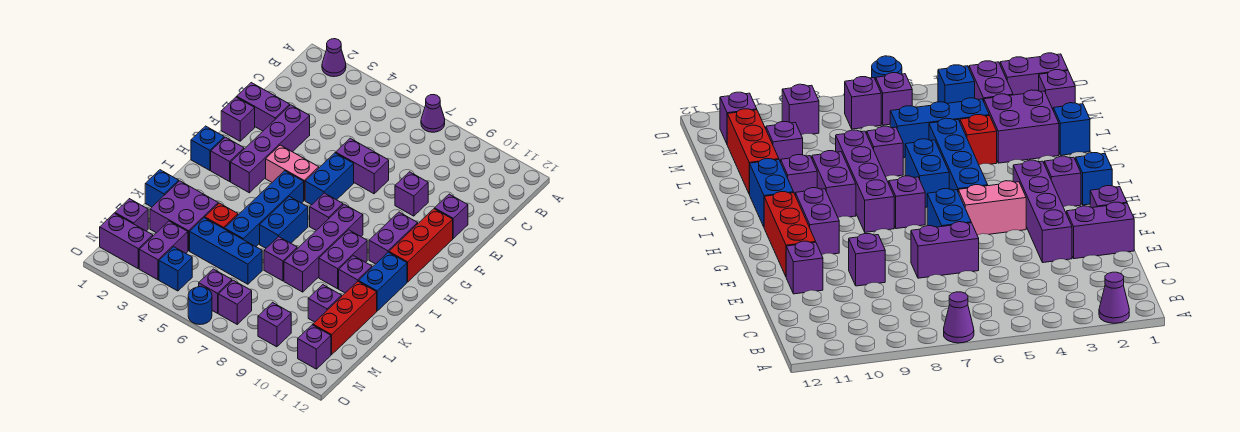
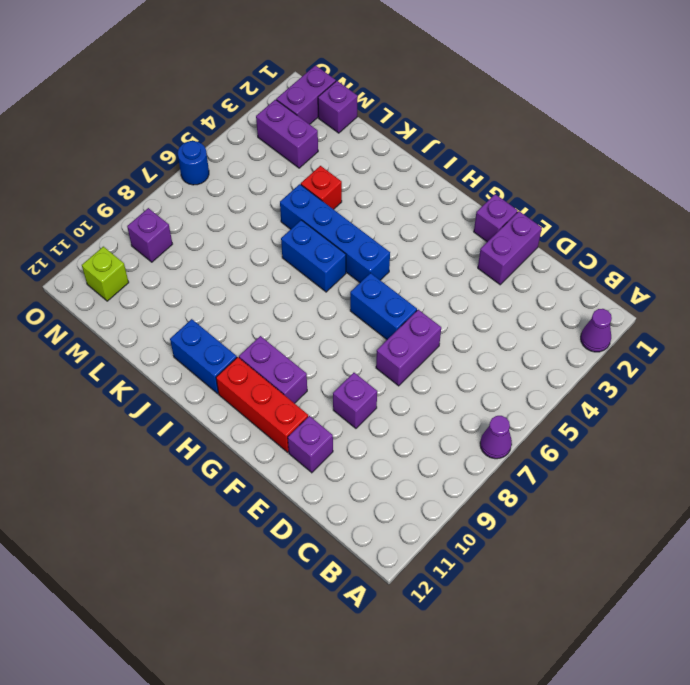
lime 1x1 brick [82,247,129,301] -> purple 1x1 brick [298,325,331,369]
none -> purple 1x4 brick [231,105,310,193]
none -> pink 1x2 brick [266,145,319,200]
none -> blue 1x1 brick [191,126,224,170]
none -> purple 1x1 brick [211,137,244,181]

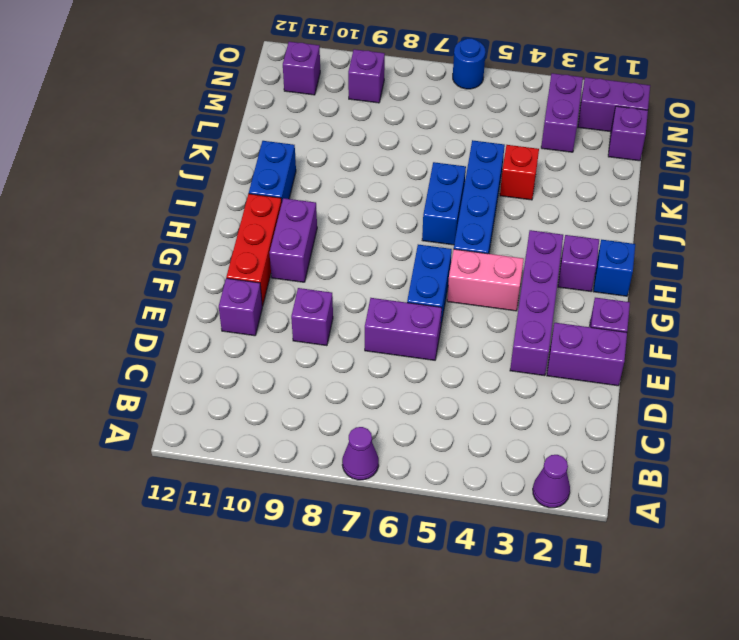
none -> purple 1x1 brick [310,193,343,230]
none -> purple 1x4 brick [284,204,363,292]
none -> purple 1x2 brick [319,230,367,289]
none -> purple 1x1 brick [339,256,372,293]

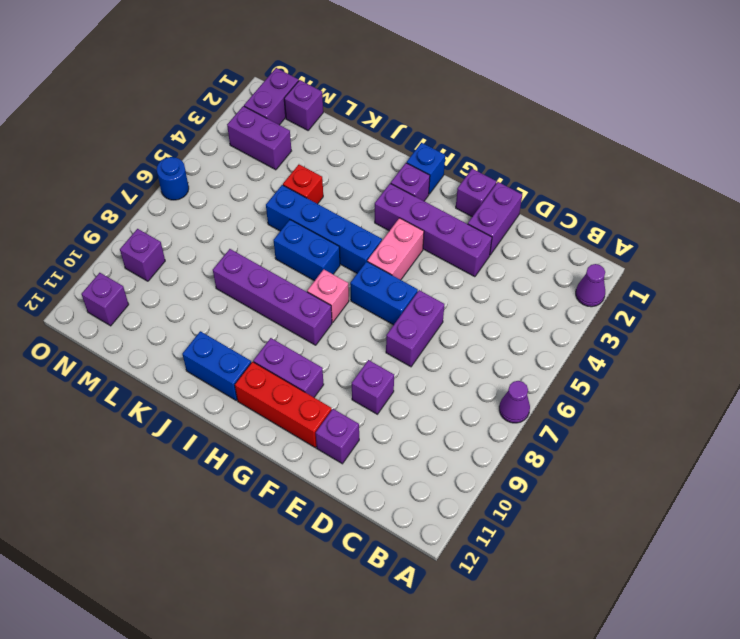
pink 1x1 brick [307,269,349,322] -> purple 1x1 brick [310,193,343,230]
none -> purple 1x2 brick [319,230,367,289]
none -> purple 1x1 brick [339,256,372,293]
none -> blue 1x1 brick [145,170,179,207]
none -> purple 2x2 brick [150,181,218,251]

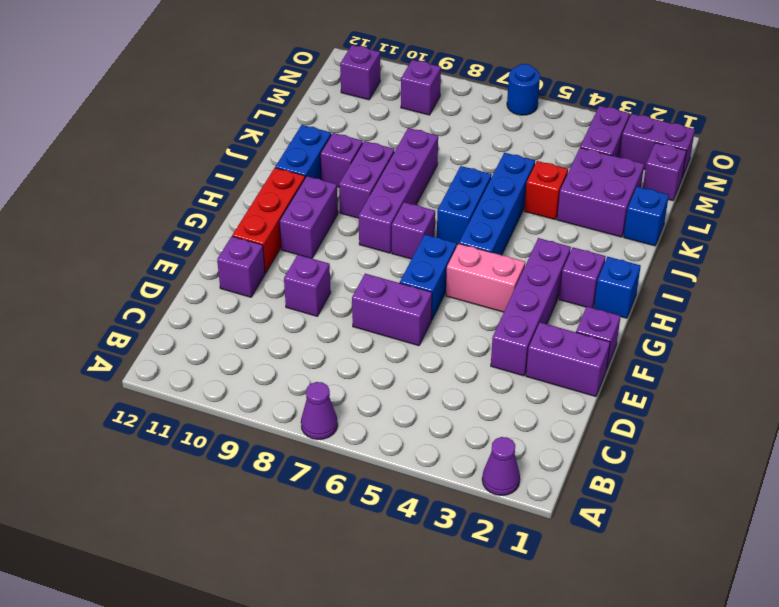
none -> purple 1x1 brick [264,237,297,281]
none -> red 1x3 brick [313,281,377,355]
none -> blue 1x3 brick [190,218,262,284]
none -> purple 1x1 brick [308,285,342,322]

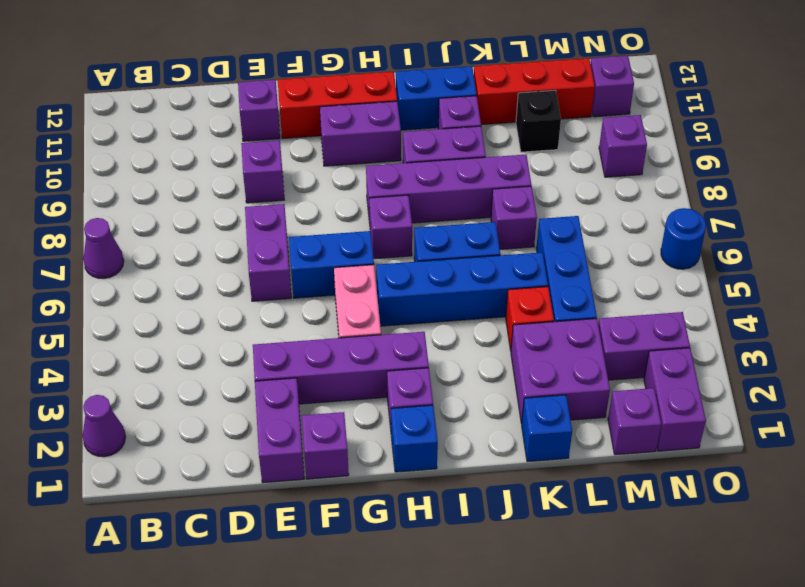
black 1x1 brick [516,90,561,152] -> purple 1x1 brick [308,285,342,322]
none -> blue 1x1 brick [159,247,192,291]
none -> purple 1x1 brick [199,269,232,313]
none -> purple 1x1 brick [218,280,252,324]

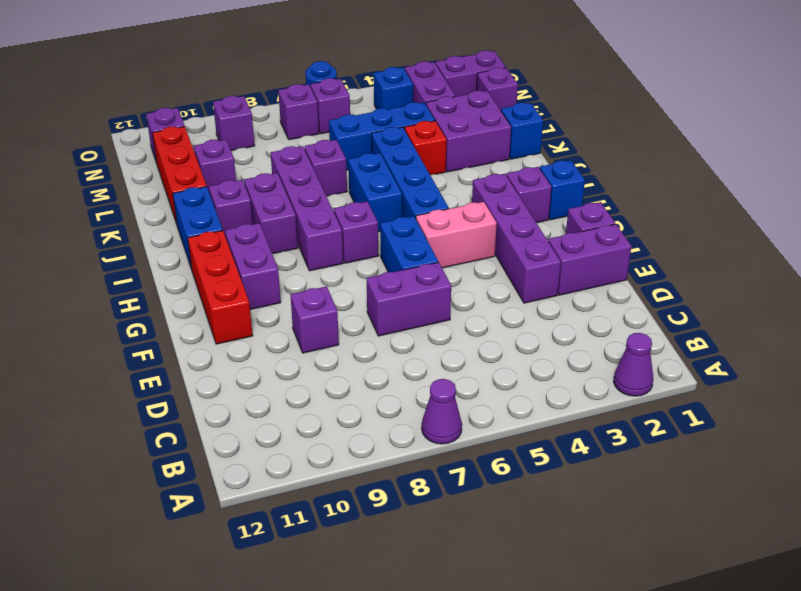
none -> purple 1x1 brick [435,194,468,238]

